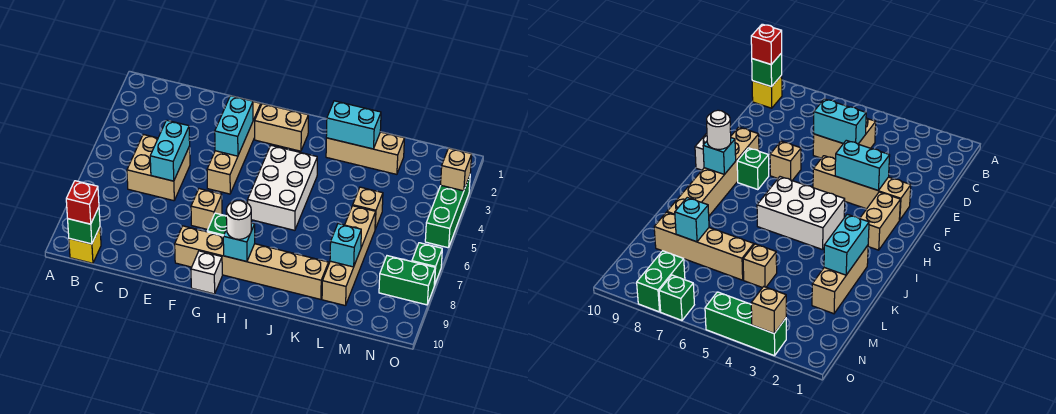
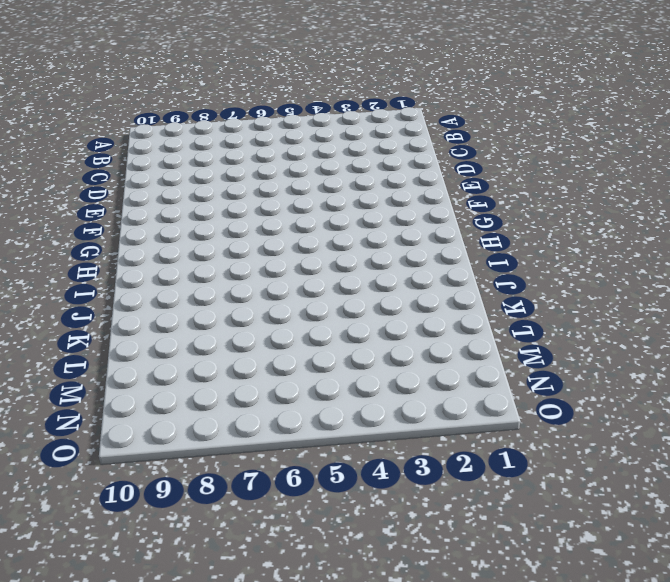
none -> yellow 1x1 brick [69,227,101,263]
none -> tan 2x2 brick [127,134,190,201]
none -> tan 1x4 brick [207,102,261,194]

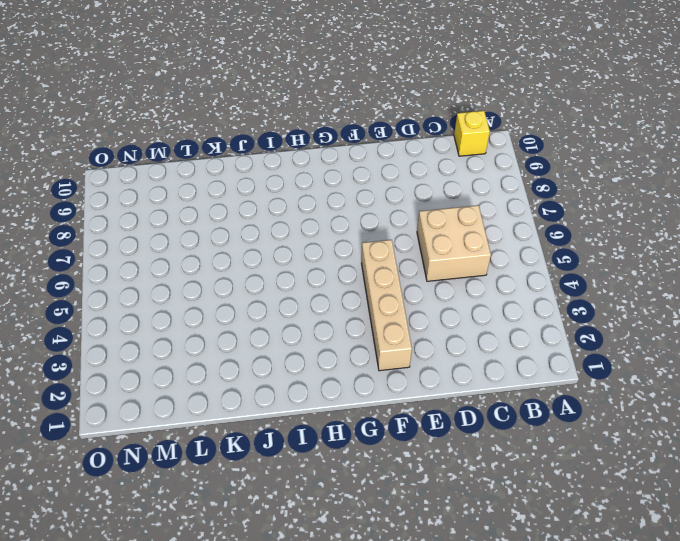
none -> tan 1x1 brick [191,189,222,230]
none -> tan 1x6 brick [175,226,329,299]
none -> tan 1x2 brick [255,104,308,151]

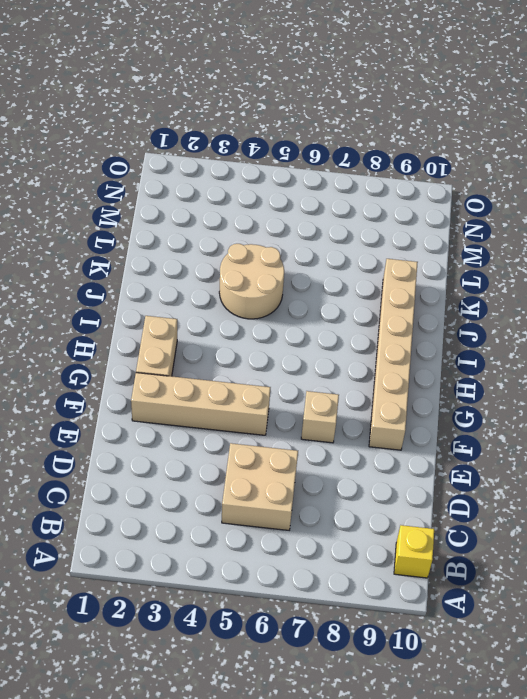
tan 2x2 round brick [219,244,284,319] -> none
none -> green 1x1 brick [207,213,227,236]
none -> white 1x1 brick [191,251,222,294]
none -> white 2x3 brick [248,146,317,230]

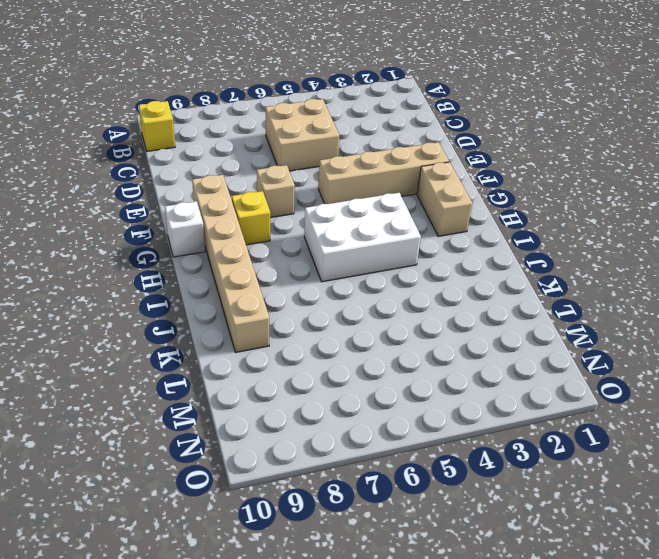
yellow 1x1 brick [232,191,270,245] -> green 1x1 brick [207,213,227,236]
none -> tan 1x3 brick [326,132,404,174]
none -> tan 1x1 brick [353,187,383,229]
none -> tan 1x4 brick [322,206,376,306]

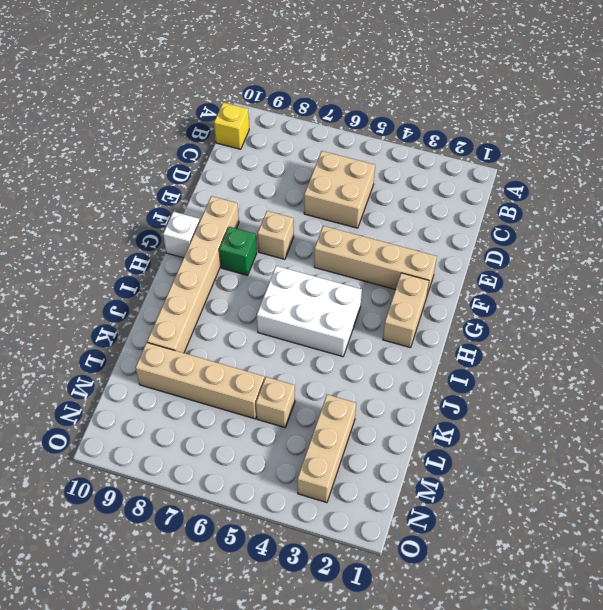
tan 1x3 brick [297,394,356,503] -> tan 1x3 brick moved to [326,132,404,174]
none -> green 1x2 brick [379,256,435,305]
none -> green 1x3 brick [425,176,470,248]
none -> green 1x1 brick [412,243,442,285]

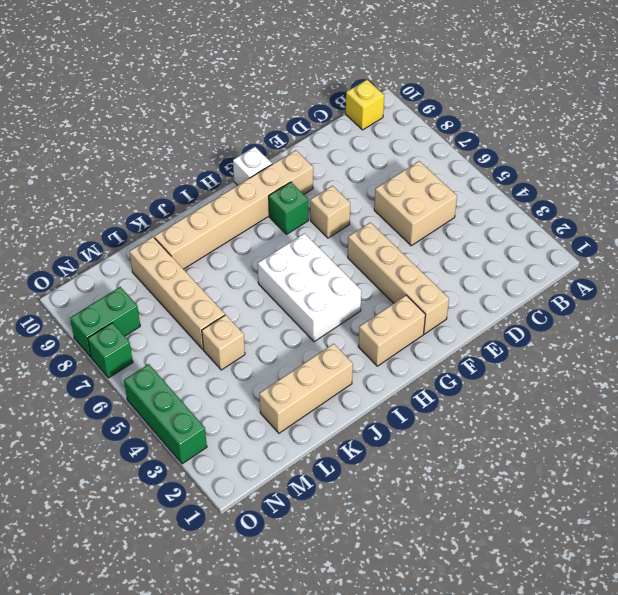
none -> green 1x1 brick [68,207,100,244]
none -> cyan 1x2 brick [150,120,190,181]
none -> cyan 1x2 brick [215,96,253,156]

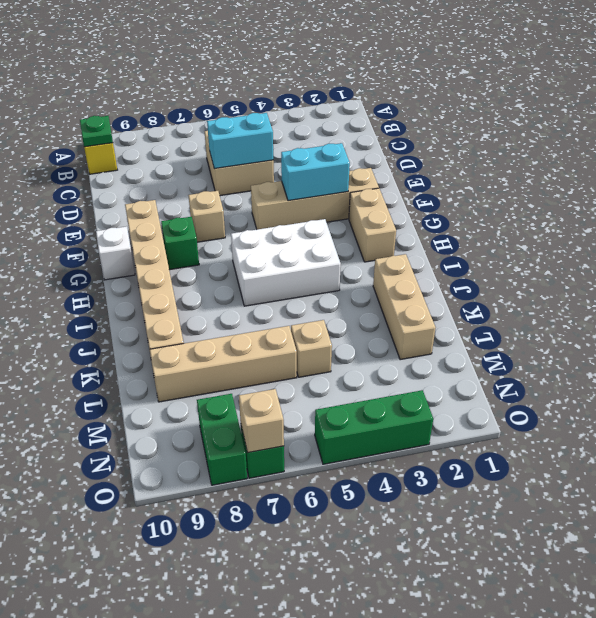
green 1x1 plate [80,116,113,147] -> green 1x1 brick [68,207,100,244]
tan 1x1 brick [239,389,284,453] -> tan 1x1 brick moved to [441,148,472,191]
none -> cyan 1x1 brick [223,223,255,262]
none -> cyan 1x2 brick [326,101,381,149]
none -> cyan 1x1 brick [330,224,361,267]

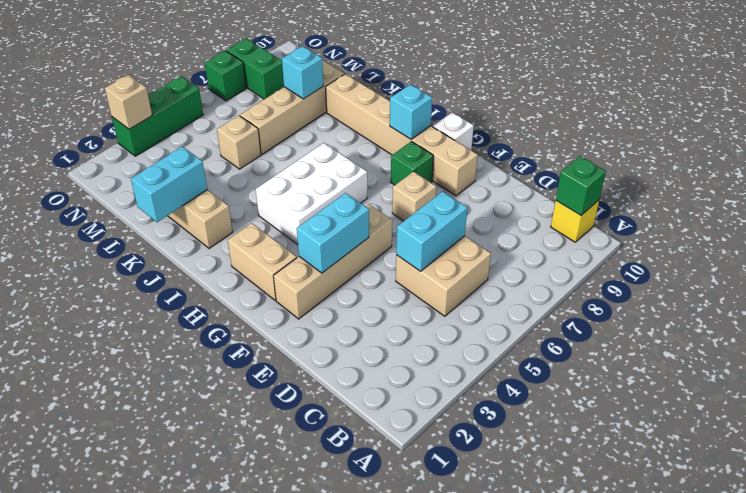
cyan 1x2 brick [131,146,207,222] -> cyan 1x2 brick turned to [326,101,381,149]
none -> red 1x1 brick [66,181,99,224]
none -> white 1x1 round brick [226,201,251,239]

